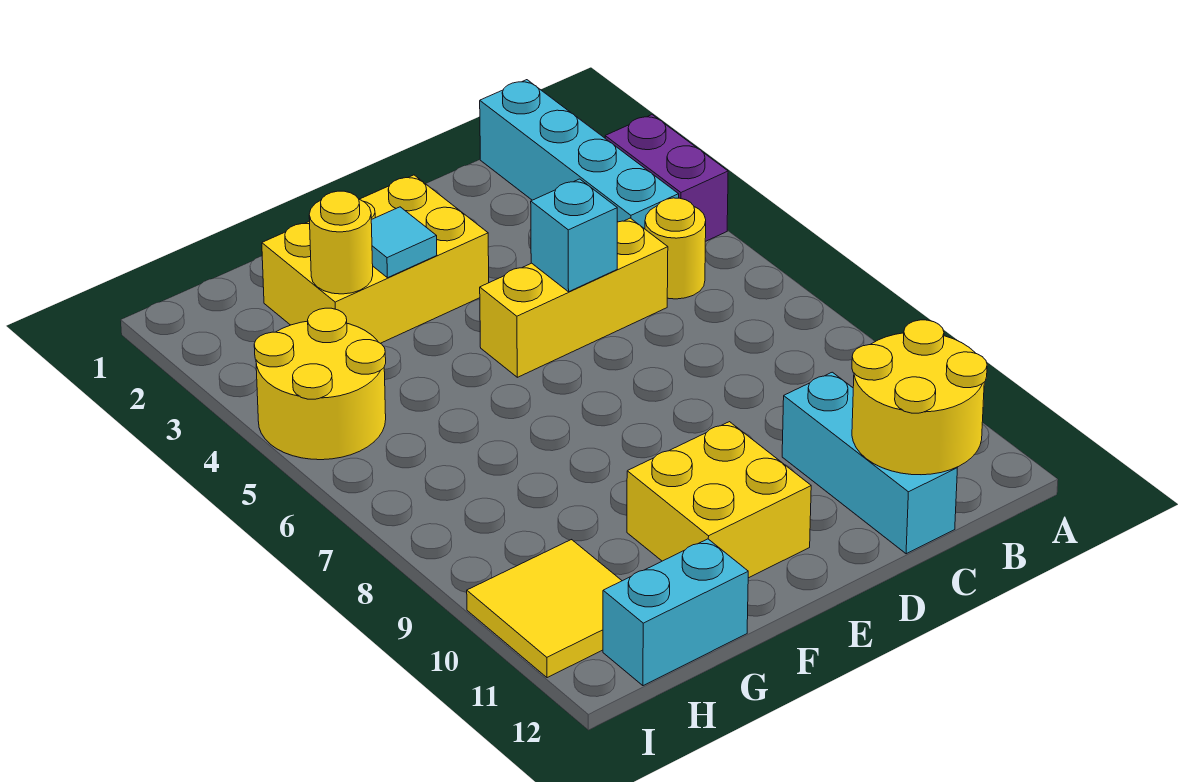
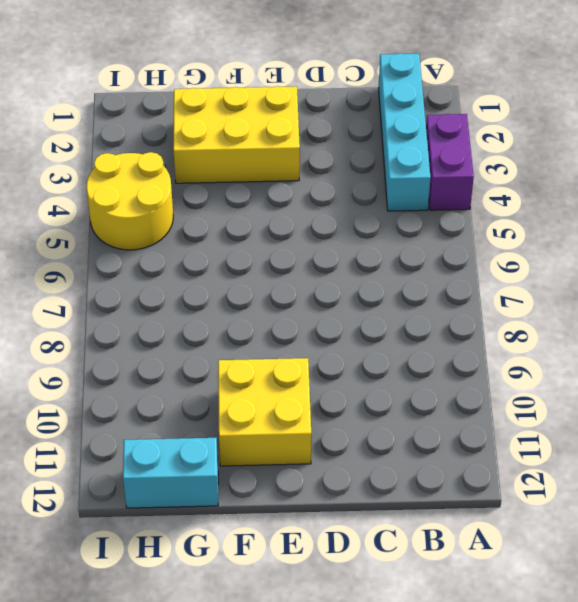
none -> yellow 1x1 round brick [645,198,706,299]
none -> yellow 1x3 brick [480,218,668,377]
none -> cyan 1x3 brick [782,372,957,554]

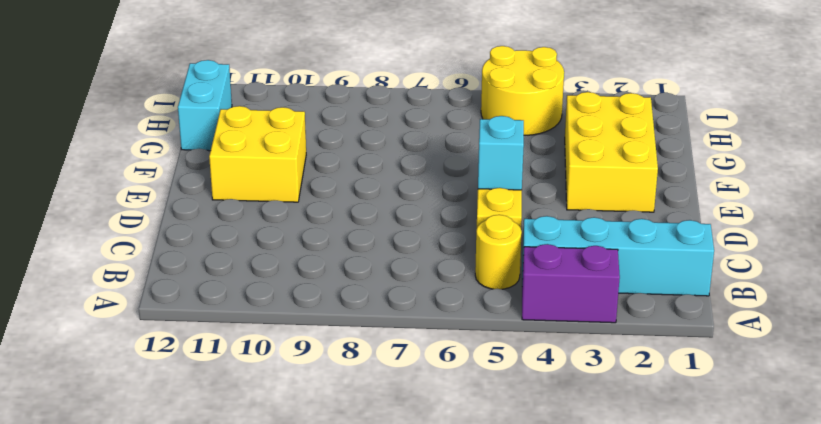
none -> cyan 1x3 brick [782,372,957,554]
none -> yellow 2x2 tile [467,540,622,678]
none -> yellow 2x2 round brick [852,320,987,475]

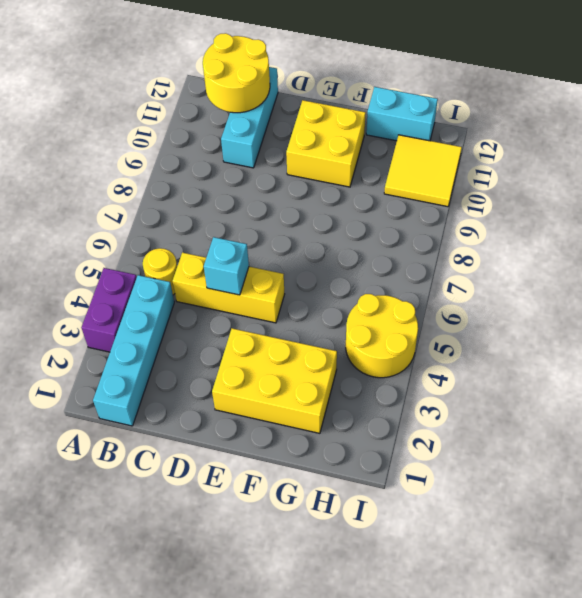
none -> cyan 1x1 tile [371,207,437,278]
none -> yellow 1x1 round brick [309,191,373,294]

